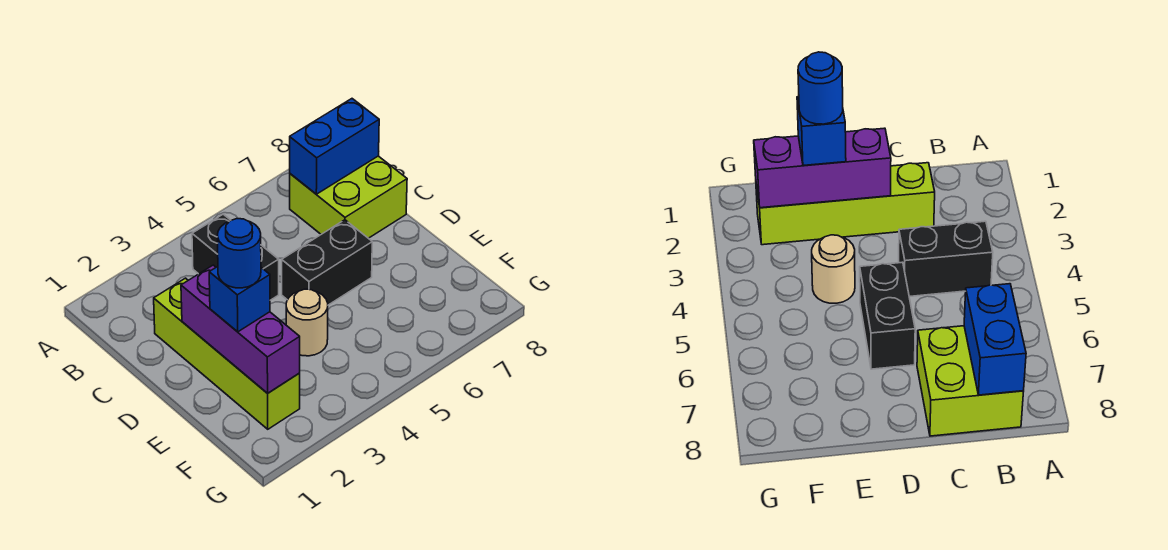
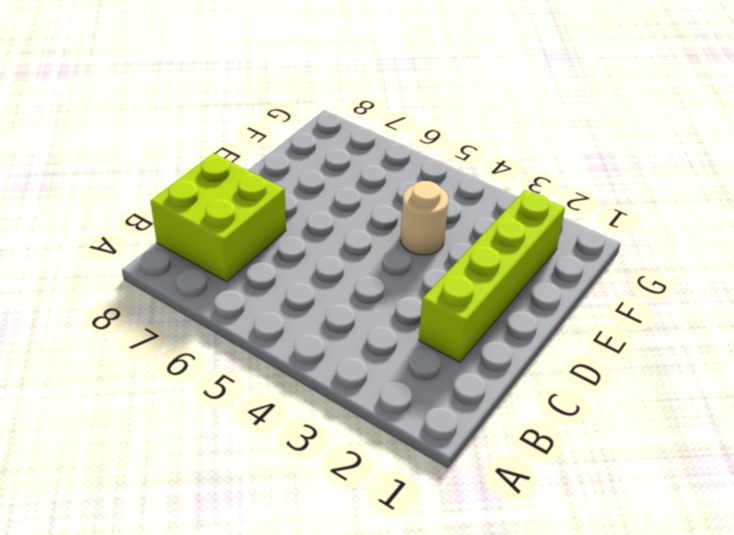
none -> black 1x2 brick [192,214,279,300]
none -> black 1x2 brick [282,220,372,305]

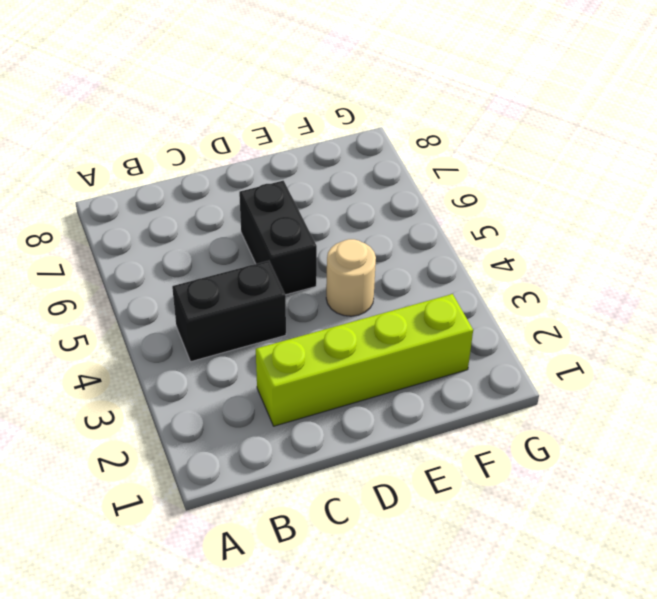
none -> lime 2x2 brick [290,156,407,238]
none -> blue 1x2 brick [290,99,379,194]

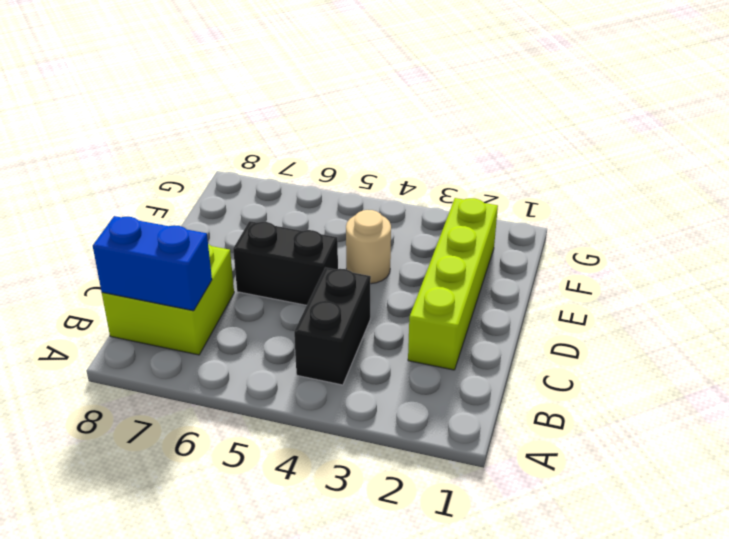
none -> purple 1x3 brick [181,265,300,393]
none -> blue 1x1 brick [209,267,270,332]

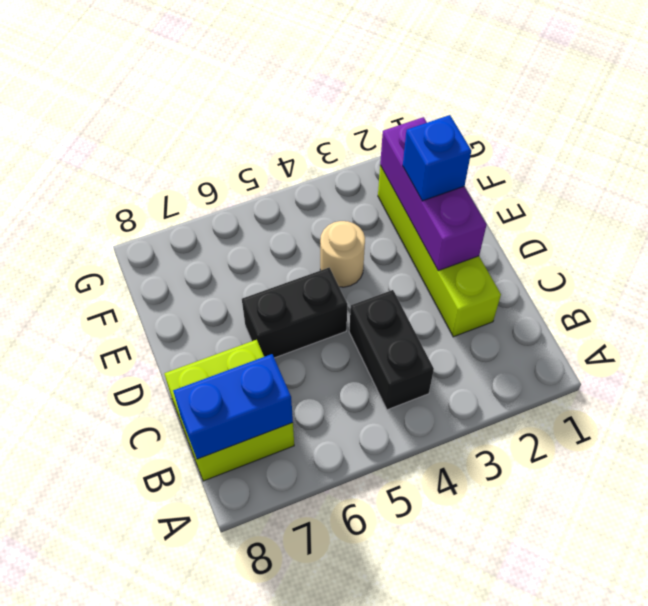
none -> blue 1x1 round brick [217,219,261,288]

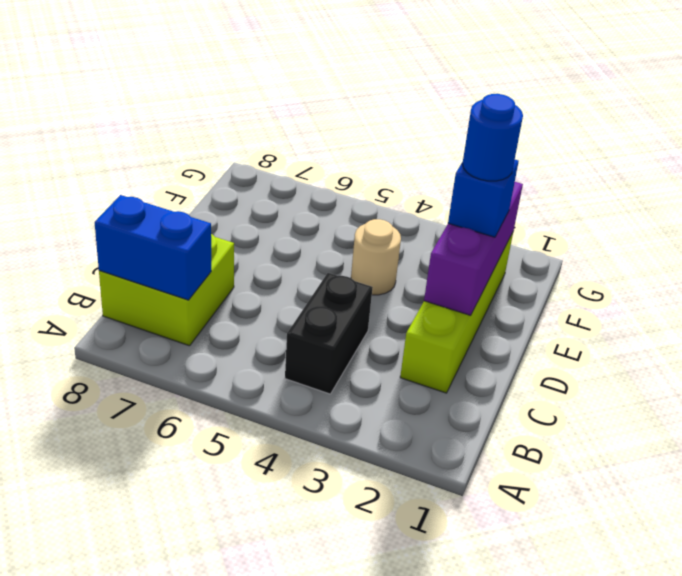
none -> black 1x2 brick [282,220,372,305]

